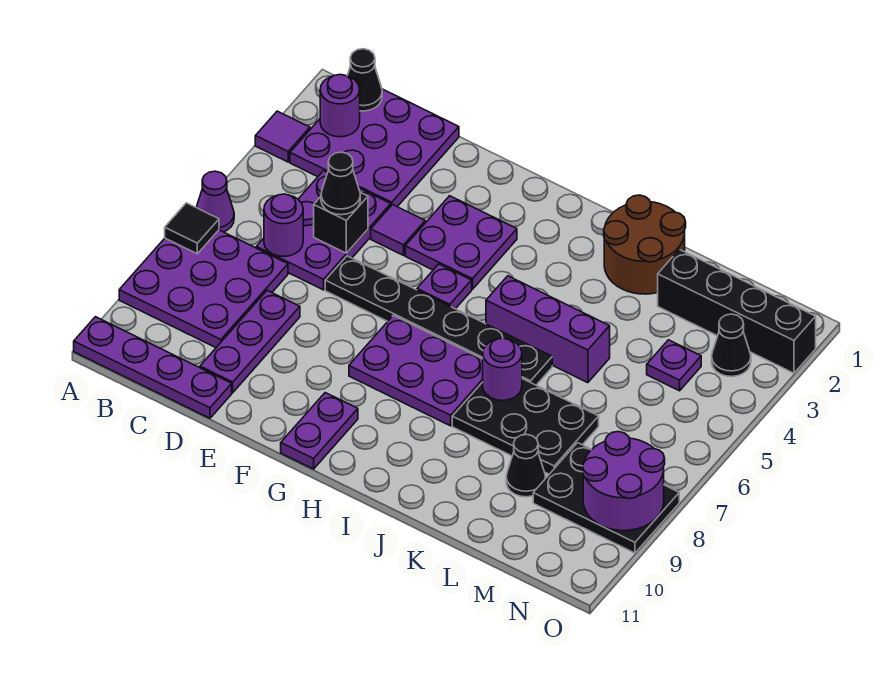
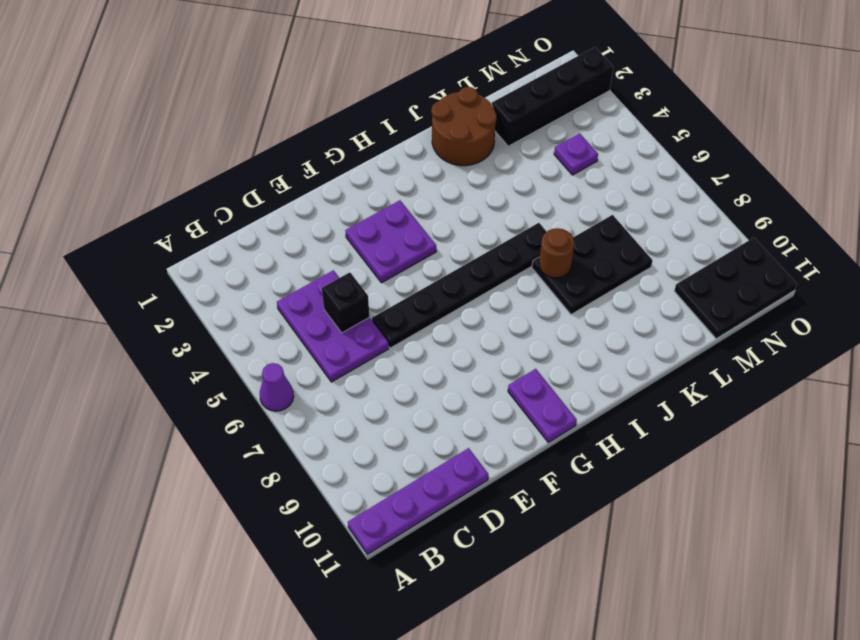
brown 1x1 round brick [539,228,574,278] -> purple 1x1 round brick [483,338,522,401]
black 2x3 plate [674,238,797,339] -> black 2x3 plate moved to [533,443,679,553]
none -> purple 1x1 tile [255,111,310,162]
none -> purple 3x3 plate [119,230,288,348]
none -> purple 3x3 plate [290,89,459,207]

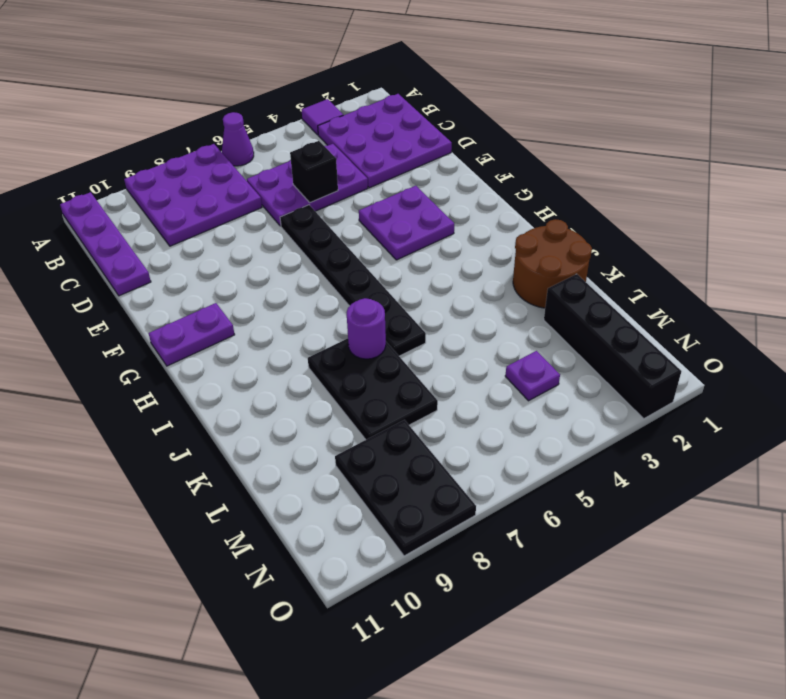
none -> purple 1x3 plate [200,290,300,393]
none -> purple 1x1 tile [371,205,425,255]
none -> purple 1x1 plate [417,264,472,309]

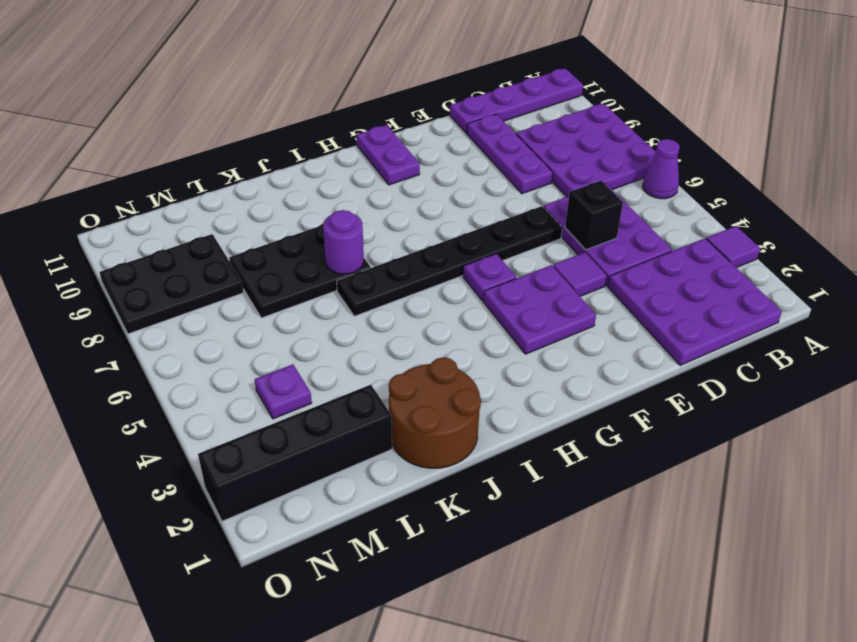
none -> purple 2x3 plate [349,315,483,426]
none -> purple 1x3 brick [486,276,610,383]
none -> black 1x1 cone [506,434,546,497]

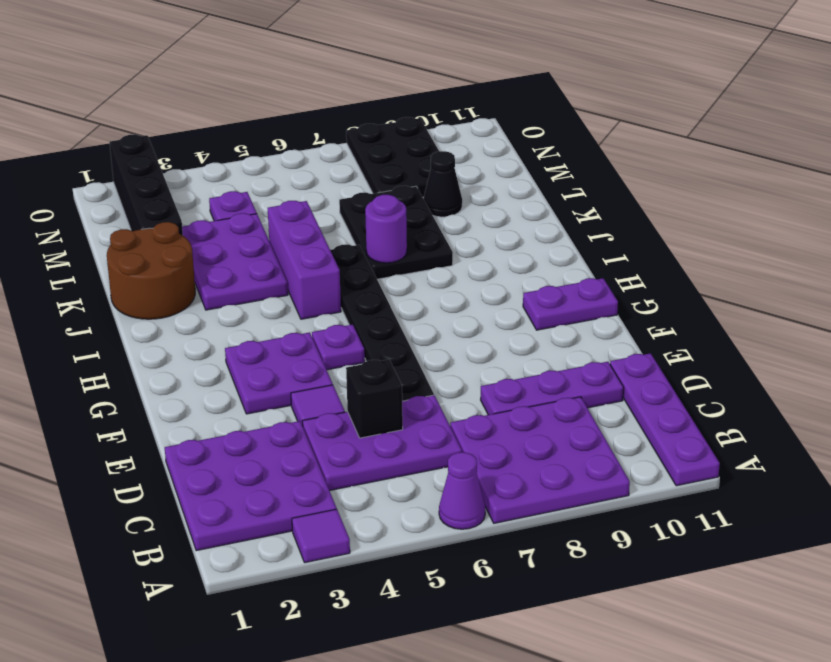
purple 2x3 plate [182,213,288,310] -> purple 2x3 plate moved to [349,315,483,426]
none -> black 1x1 cone [712,314,751,377]
none -> black 1x1 tile [165,203,219,254]
none -> black 1x1 cone [347,49,382,111]

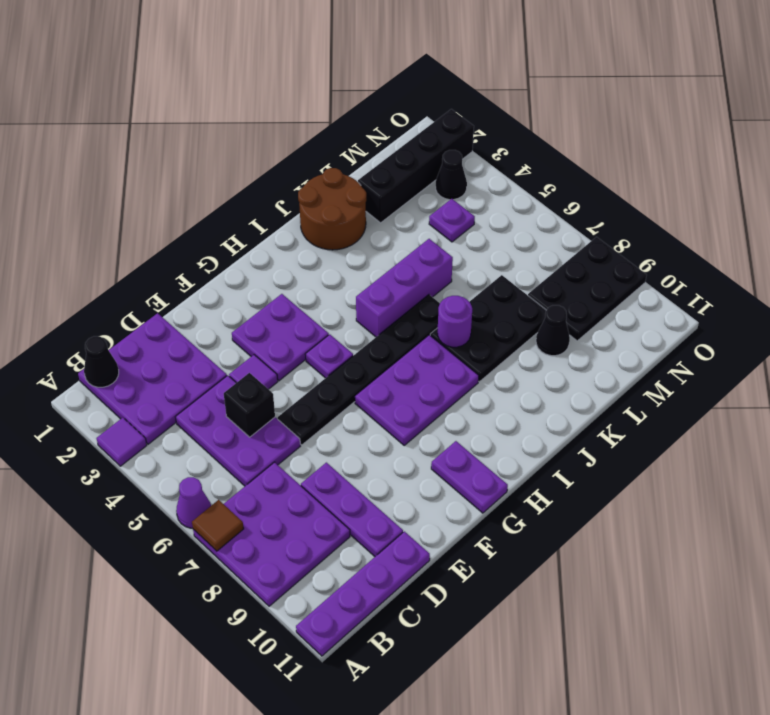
brown 1x1 tile [192,500,244,551] -> black 1x1 tile [165,203,219,254]
none -> purple 1x1 round brick [320,74,360,137]
none -> purple 1x1 round brick [264,194,303,257]
none -> purple 2x2 round brick [583,432,665,531]

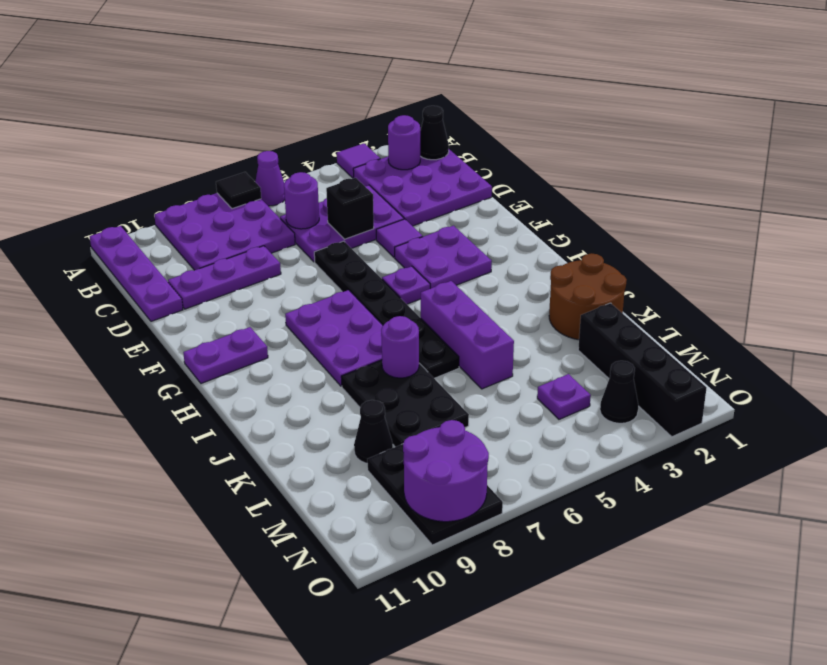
none -> black 1x1 cone [321,152,360,215]

